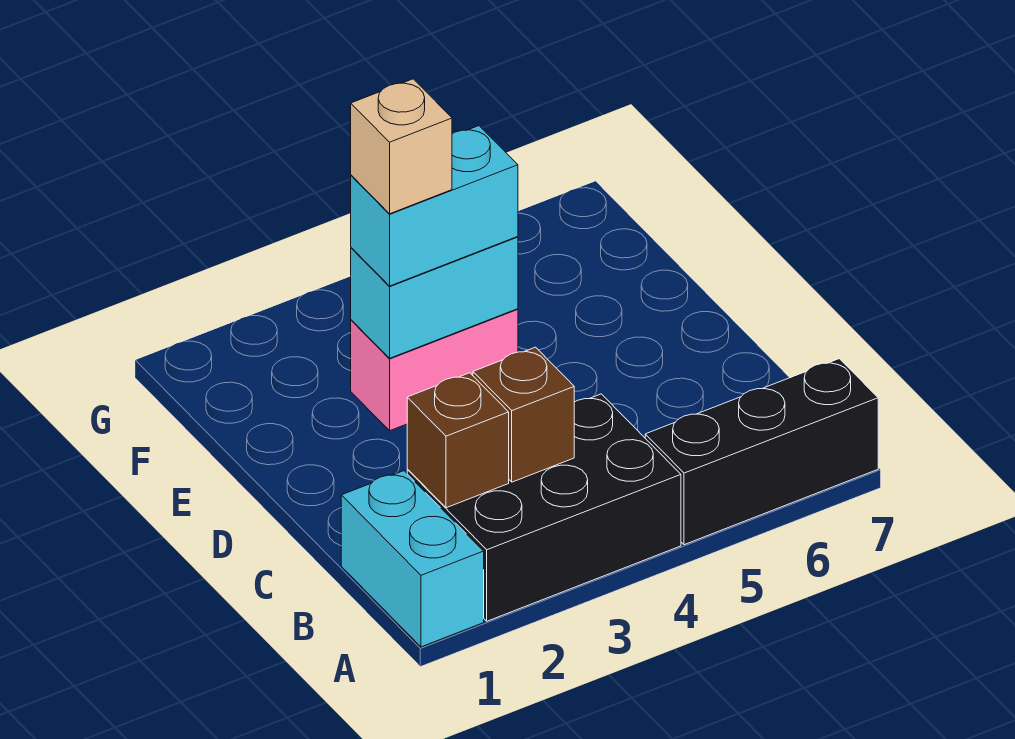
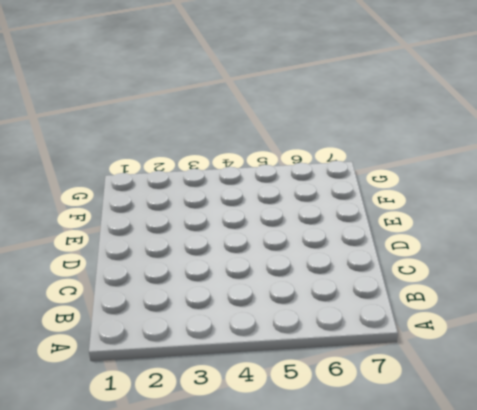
none -> cyan 1x2 brick [341,471,484,647]
none -> black 2x3 brick [407,394,681,621]

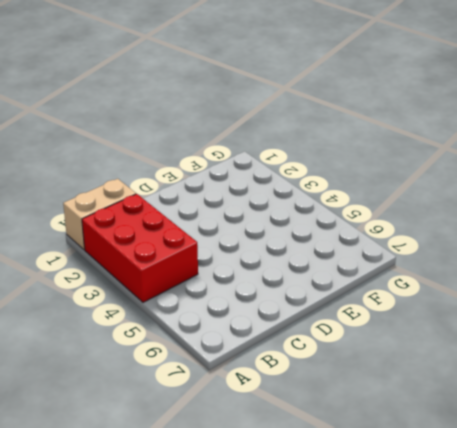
tan 1x2 brick [63,179,136,250] -> cyan 1x2 brick [341,471,484,647]
red 2x3 brick [82,194,198,302] -> black 2x3 brick [407,394,681,621]
none -> black 1x3 brick [645,359,878,545]
none -> pink 1x2 brick [351,309,518,430]

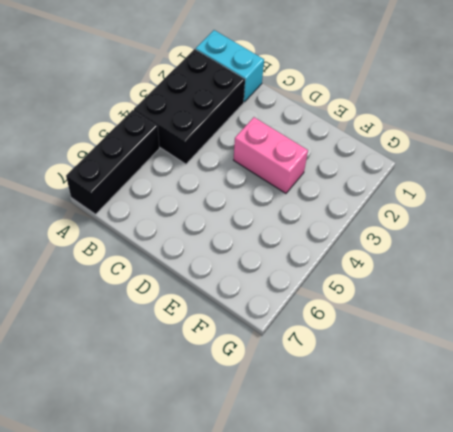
pink 1x2 brick [234,117,308,193] -> pink 1x2 brick turned to [351,309,518,430]
none -> brown 1x1 brick [407,373,509,508]
none -> brown 1x1 brick [473,347,574,482]

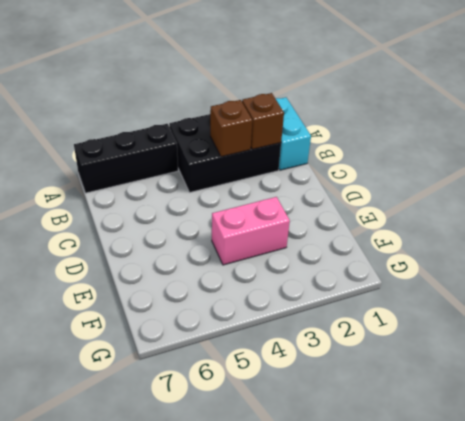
none -> cyan 1x2 brick [351,237,518,358]
none -> cyan 1x2 brick [351,126,518,286]

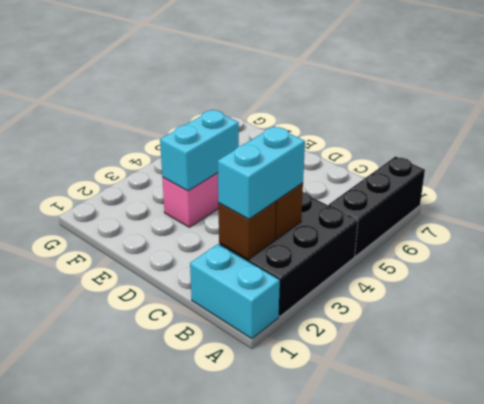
cyan 1x2 brick [218,126,305,219] -> cyan 1x2 brick moved to [351,126,518,286]
none -> tan 1x1 brick [351,79,452,214]

